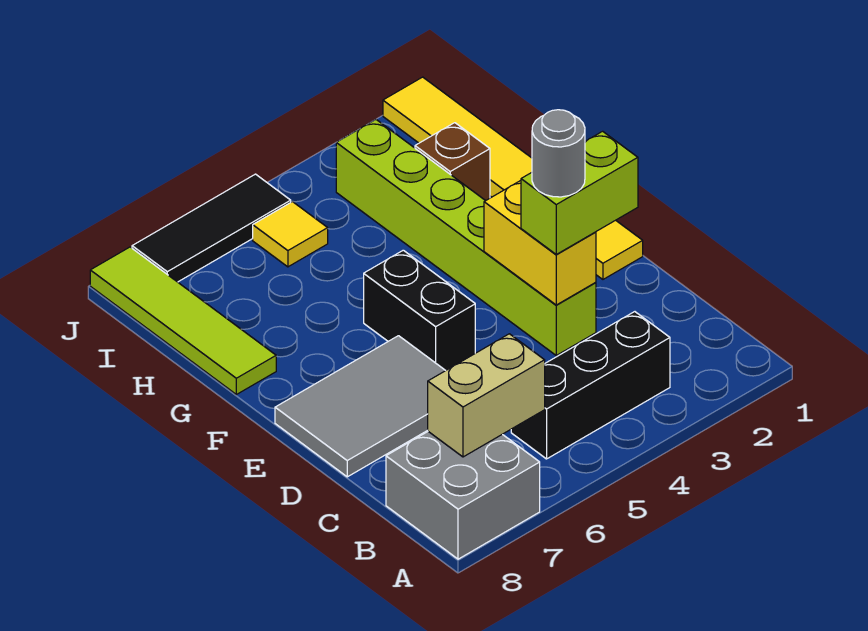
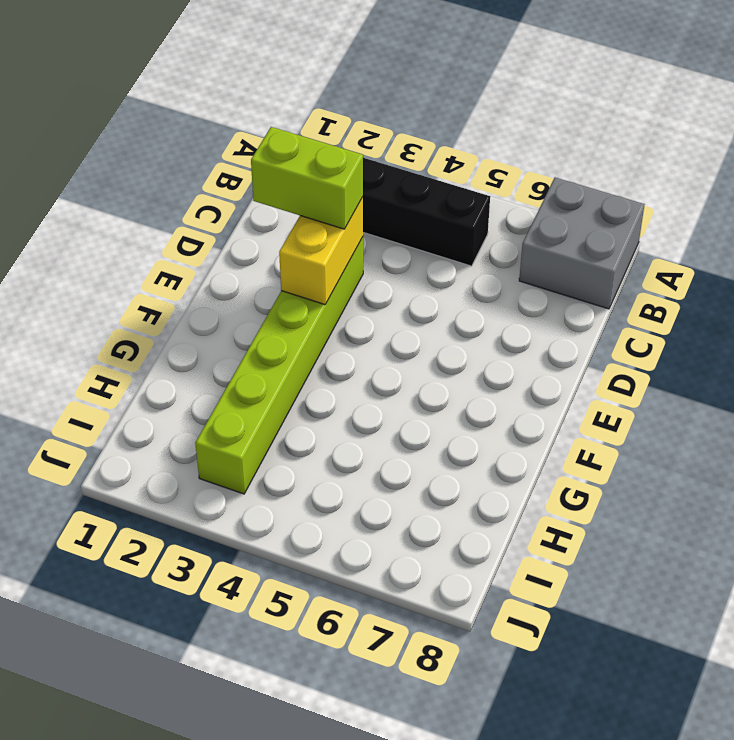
none -> grey 2x3 tile [275,336,445,477]
none -> yellow 1x6 tile [383,77,643,279]
none -> black 1x2 brick [364,250,475,371]

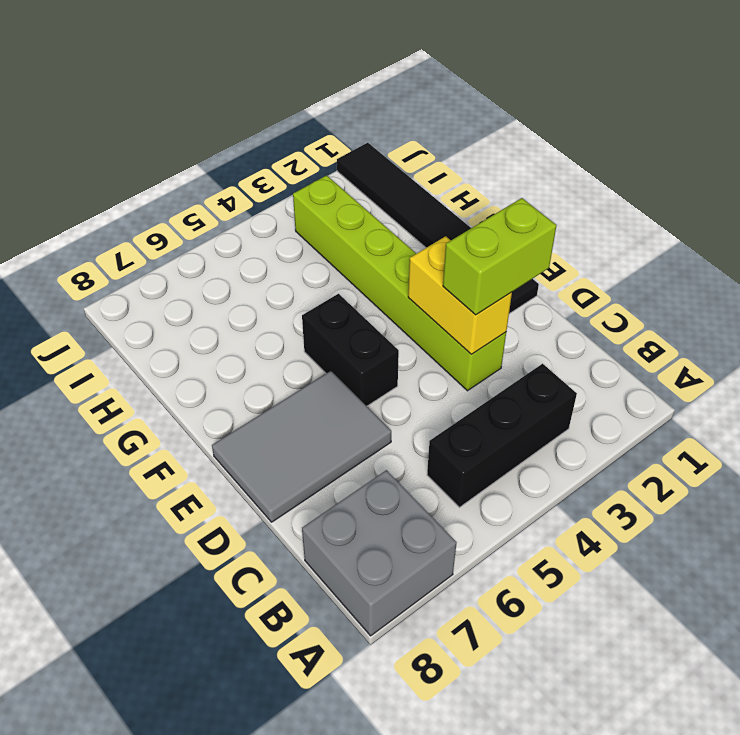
black 1x6 tile [337,143,539,314] -> yellow 1x6 tile [383,77,643,279]
none -> lime 1x4 tile [90,247,276,394]
none -> brown 1x1 brick [415,123,490,201]
none -> yellow 1x1 tile [253,202,328,267]

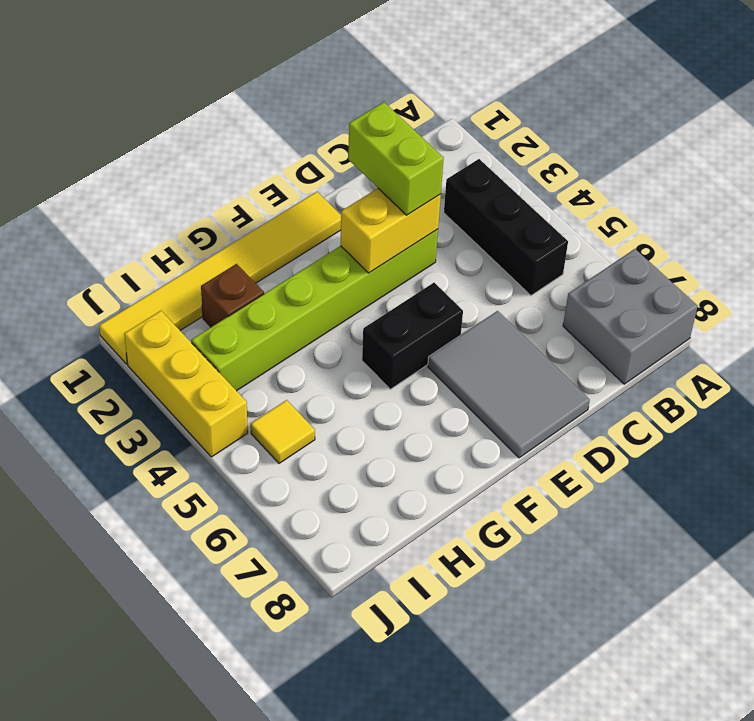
yellow 1x3 brick [124,311,248,457] -> none
none -> lime 1x4 tile [90,247,276,394]
none -> black 1x3 tile [132,174,291,282]
none -> tan 1x2 brick [428,334,545,457]

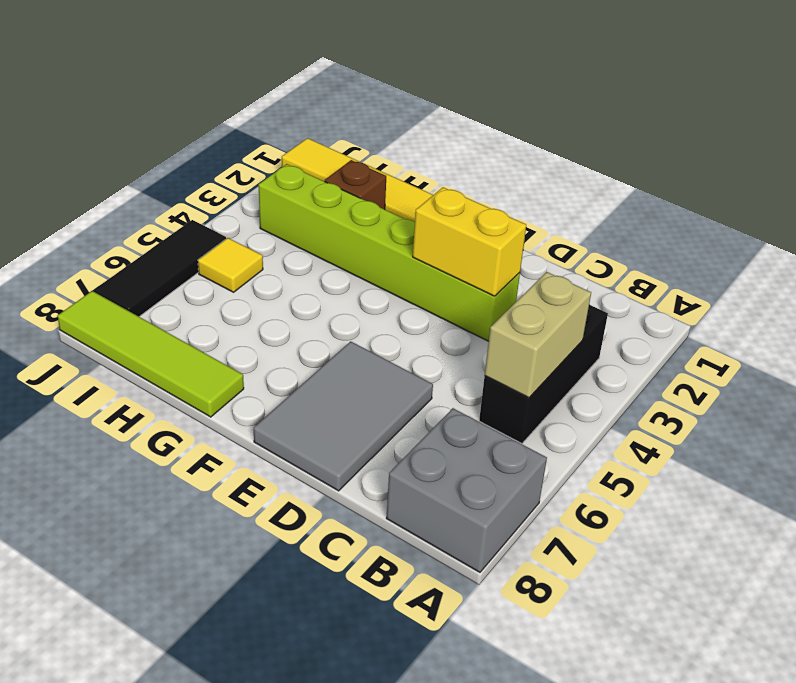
tan 1x2 brick [485,272,591,398] -> tan 1x2 brick moved to [428,334,545,457]
none -> black 1x2 brick [364,250,475,371]
none -> lime 1x2 brick [521,131,638,254]
none -> grey 1x1 round brick [532,110,585,197]

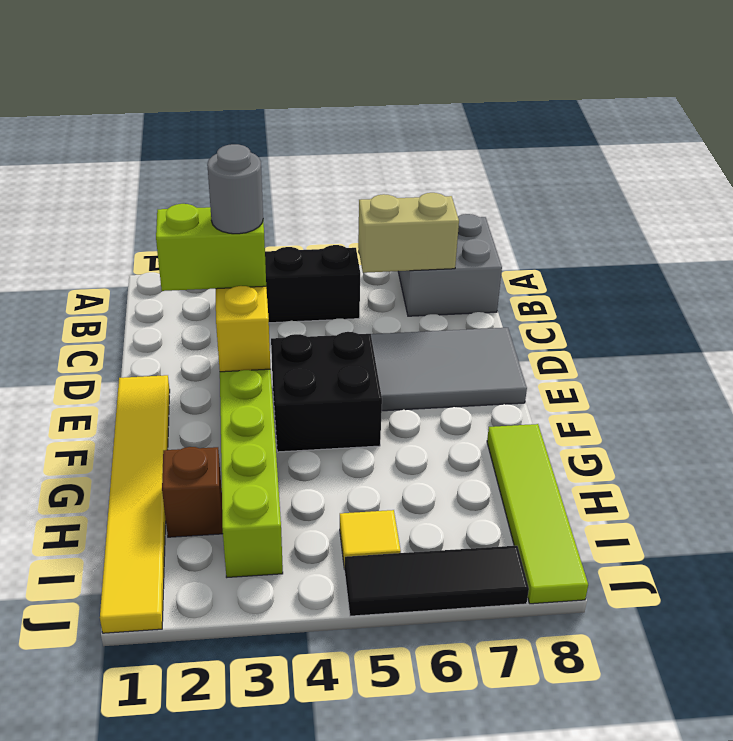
black 2x2 brick [271,332,382,452] -> black 1x2 brick [364,250,475,371]

